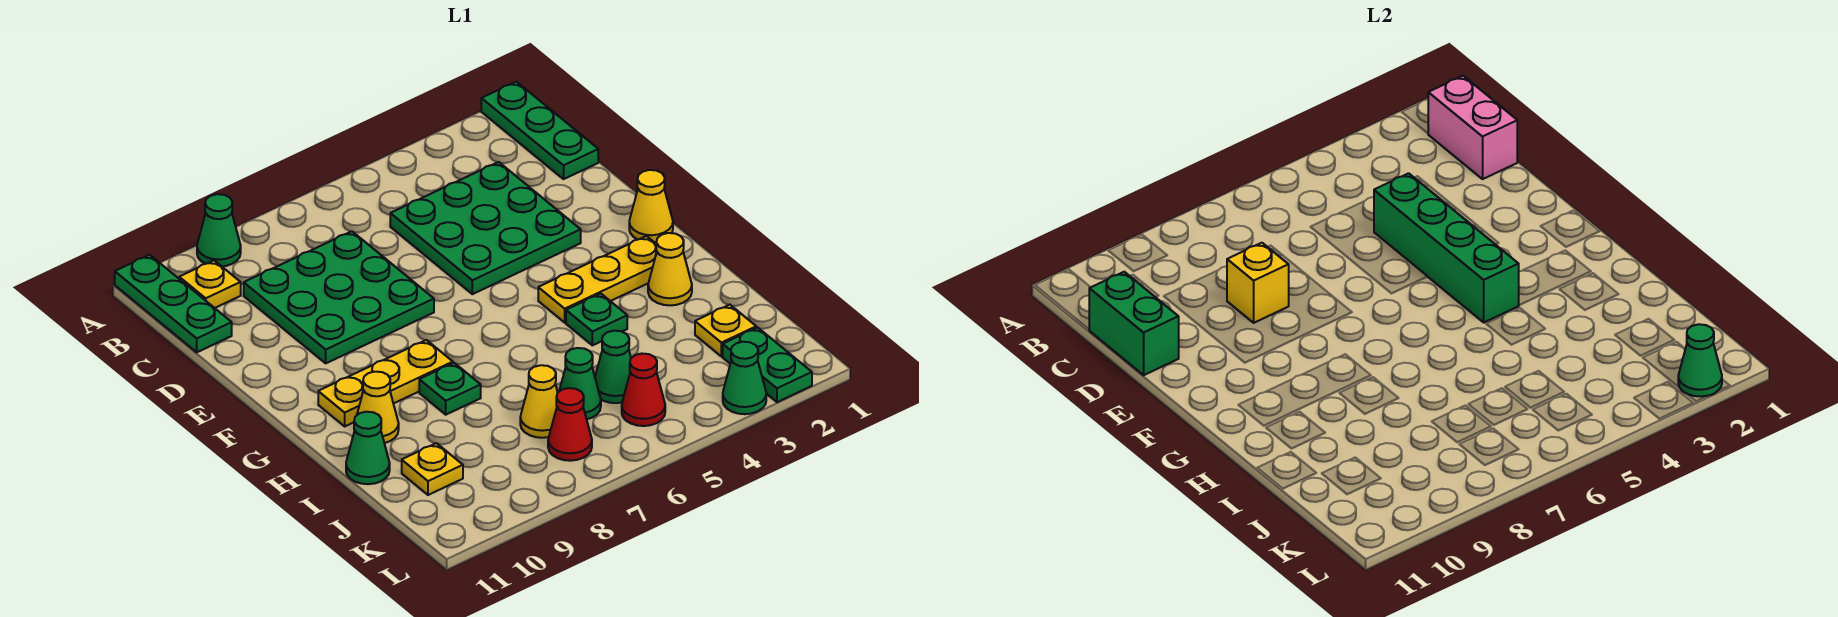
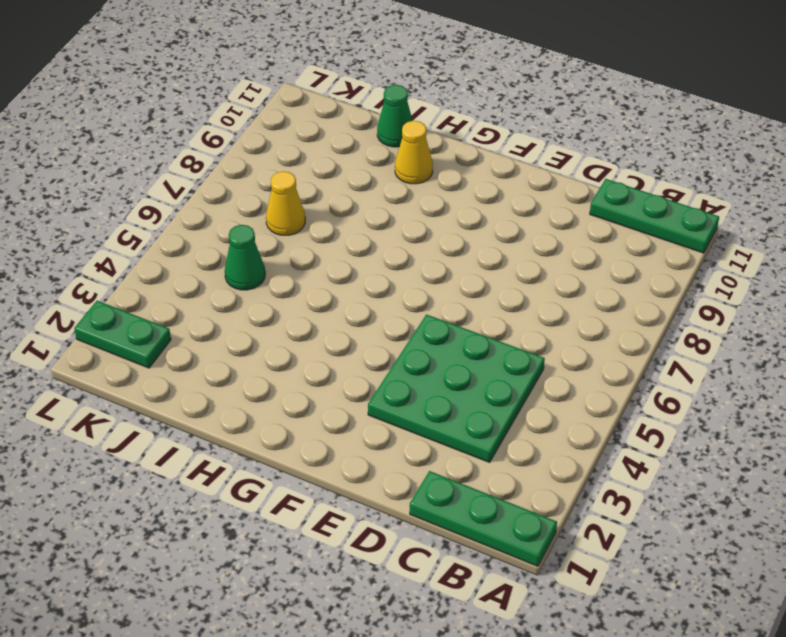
none -> green 1x1 cone [197,194,241,266]
none -> yellow 1x1 plate [179,261,241,308]
none -> green 3x3 plate [244,231,434,363]

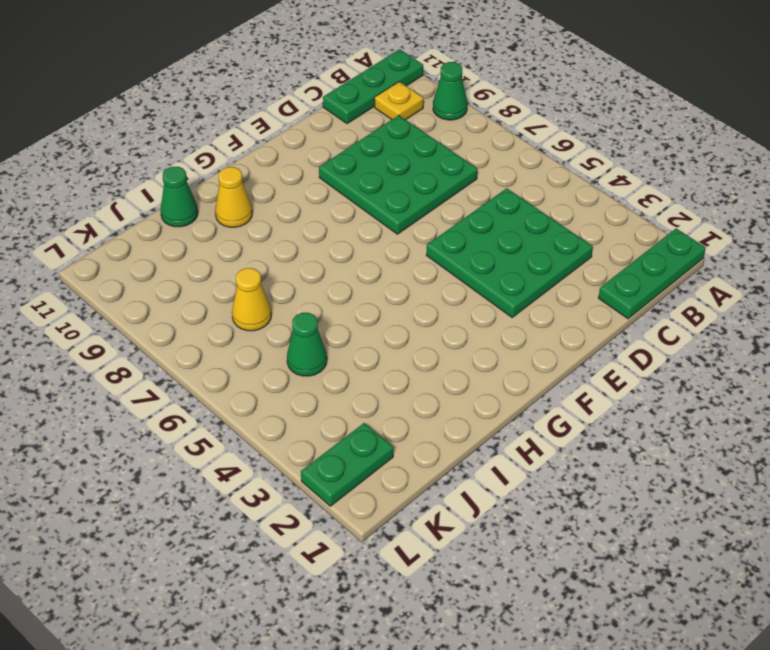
none -> yellow 1x1 cone [629,170,673,242]
none -> yellow 1x3 plate [538,236,657,322]
none -> yellow 1x3 plate [318,340,453,426]

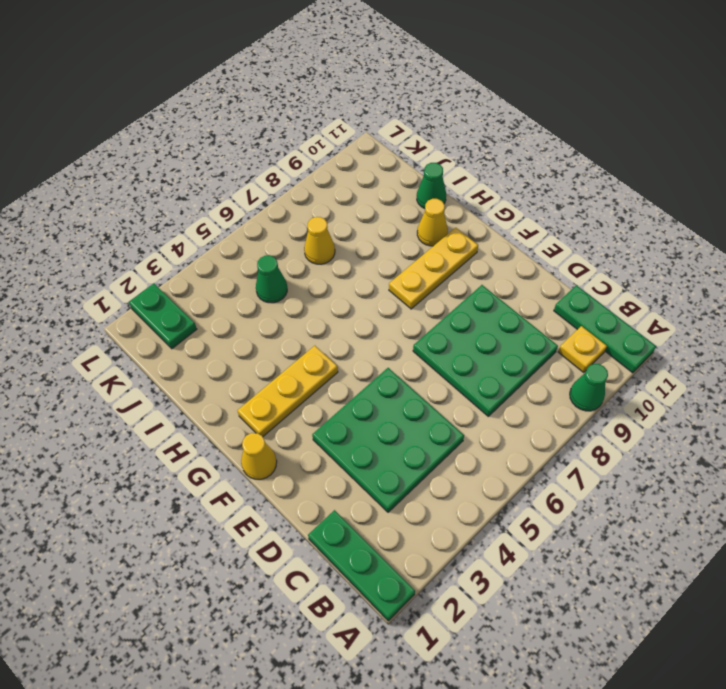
none -> yellow 1x1 cone [648,233,692,305]
none -> green 1x1 plate [566,294,627,345]
none -> green 1x1 plate [419,363,481,415]

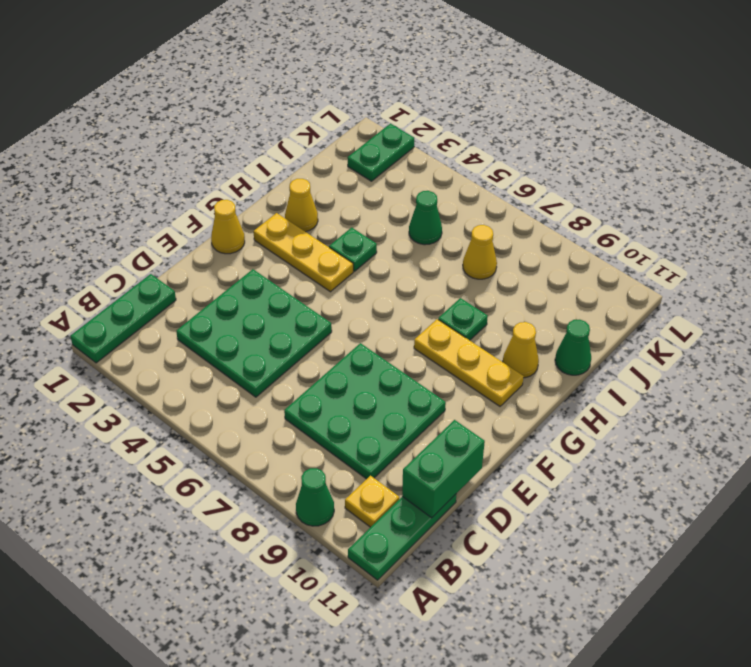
none -> yellow 1x1 plate [695,305,756,356]
none -> green 1x1 cone [559,348,601,419]
none -> yellow 1x1 plate [402,443,463,495]

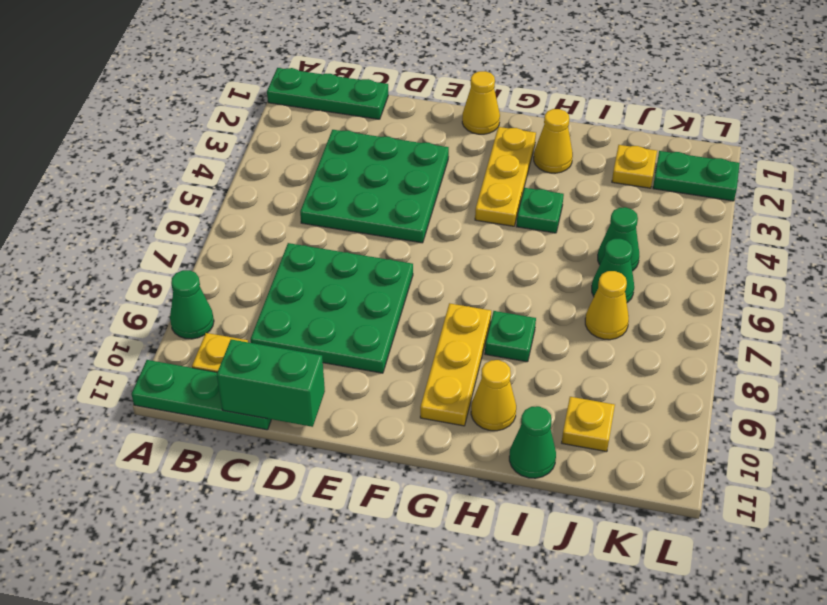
none -> red 1x1 cone [622,354,665,426]
none -> red 1x1 cone [548,388,592,461]
none -> green 1x1 cone [723,342,766,414]

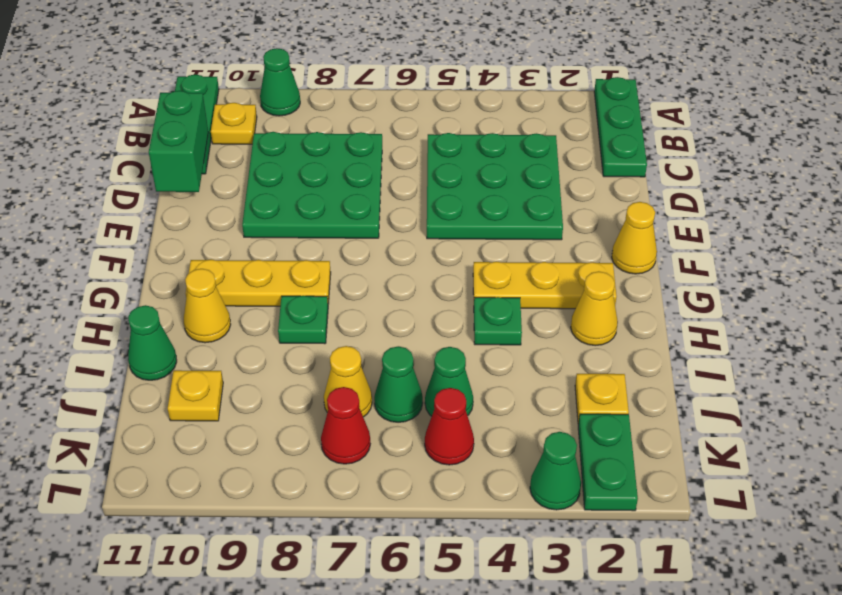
none -> pink 1x2 brick [1428,76,1517,179]
none -> green 1x4 brick [1374,173,1519,322]
none -> yellow 1x1 brick [1227,243,1289,323]

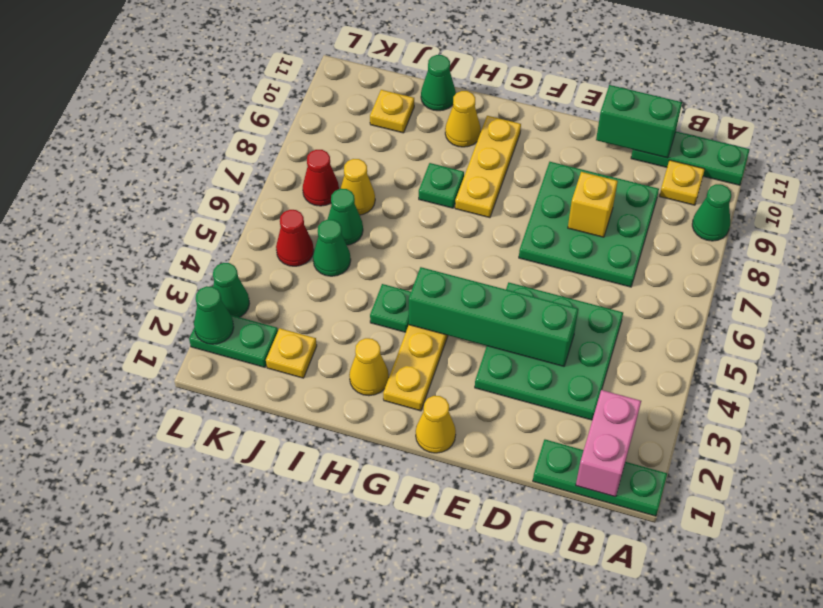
pink 1x2 brick [576,390,641,497] -> pink 1x2 brick turned to [1428,76,1517,179]

